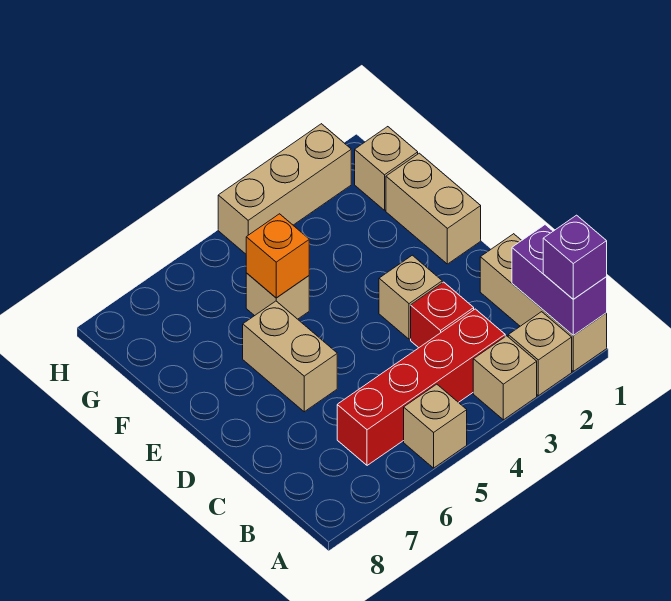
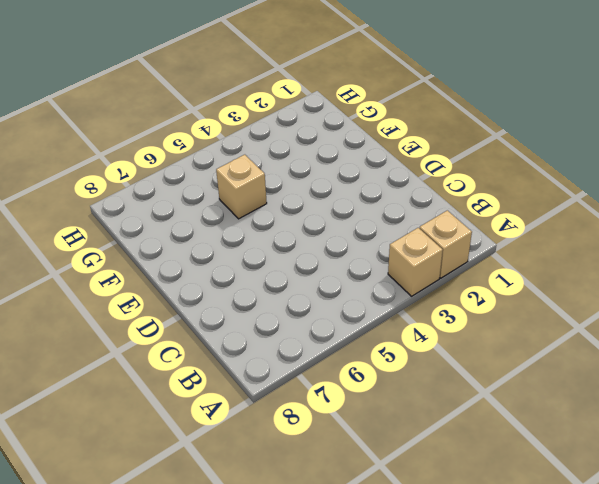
none -> tan 1x3 brick [480,234,607,371]
none -> tan 1x1 brick [404,384,467,468]
none -> red 1x4 brick [337,309,505,465]

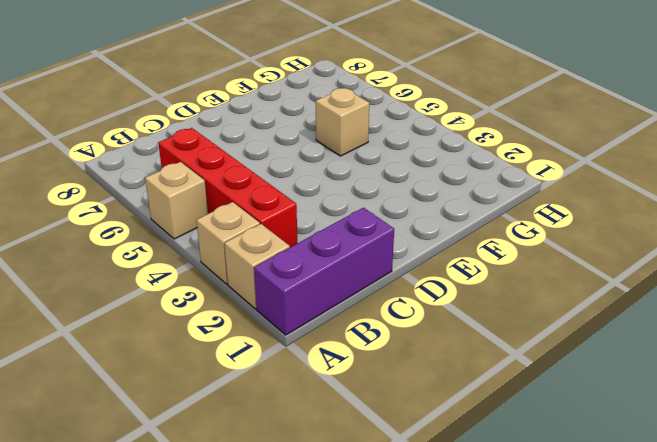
purple 1x3 brick [254,208,394,335] -> tan 1x3 brick [480,234,607,371]
none -> red 1x1 brick [411,282,474,348]
none -> tan 1x1 brick [379,255,442,339]
none -> tan 1x2 brick [243,301,337,412]

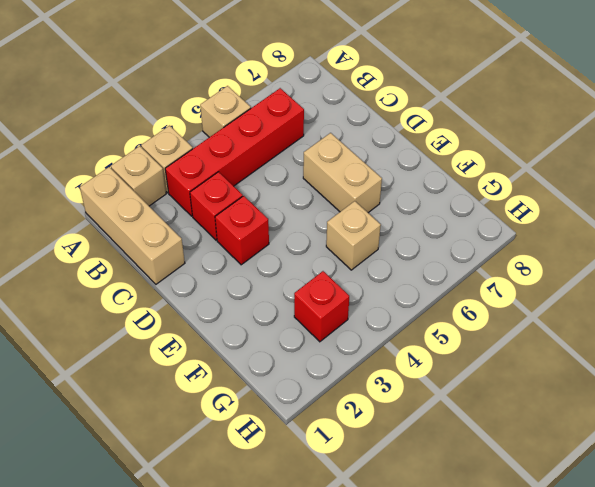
red 1x1 brick [215,196,269,265] -> tan 1x1 brick [379,255,442,339]
red 1x1 brick [294,271,349,342] -> none
none -> tan 1x2 brick [386,153,481,264]
none -> tan 1x1 brick [355,127,418,210]
none -> tan 1x3 brick [218,124,351,254]

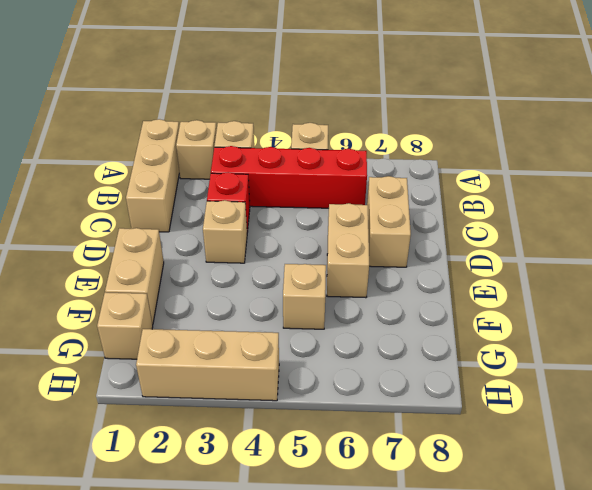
tan 1x2 brick [367,176,411,267] -> none
none -> purple 1x2 brick [512,225,607,335]
none -> orange 1x1 brick [246,214,309,298]
none -> purple 1x1 brick [543,215,607,299]

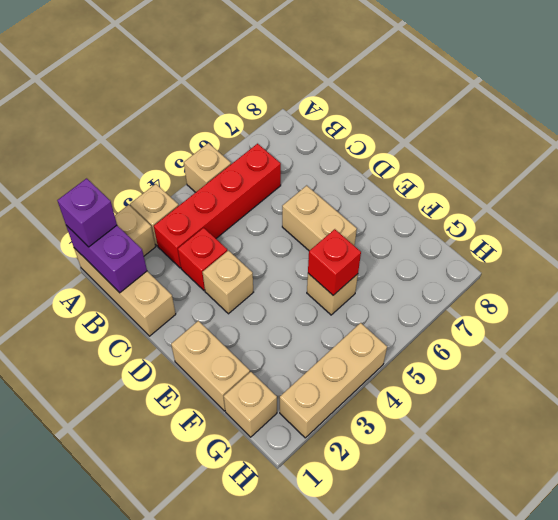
red 1x1 brick [308,229,361,295] -> orange 1x1 brick [246,214,309,298]

